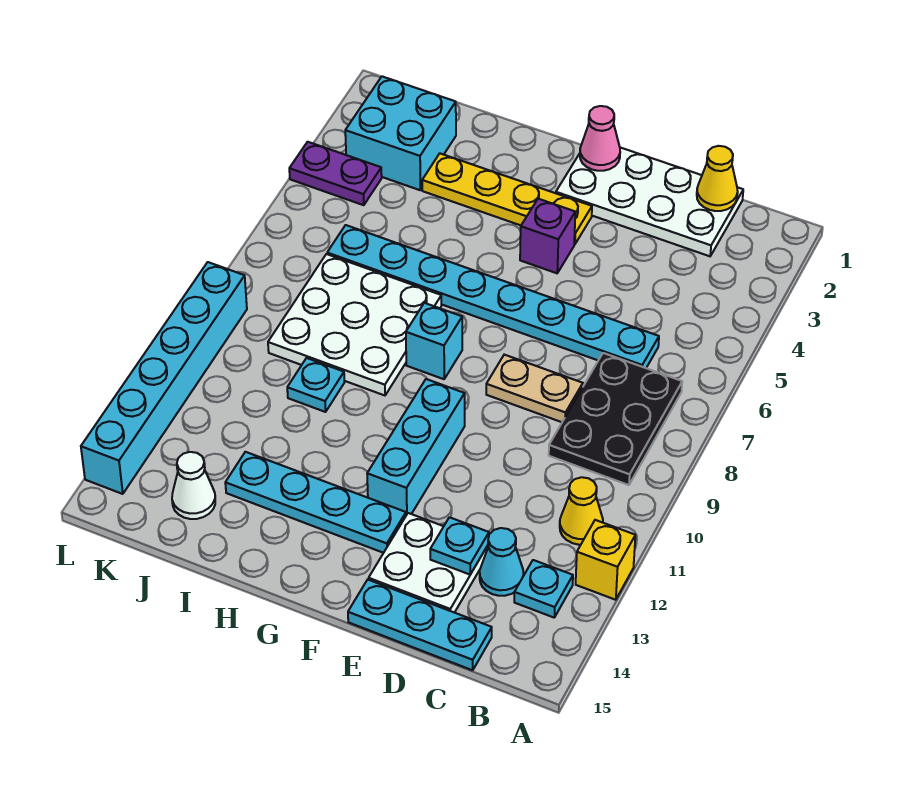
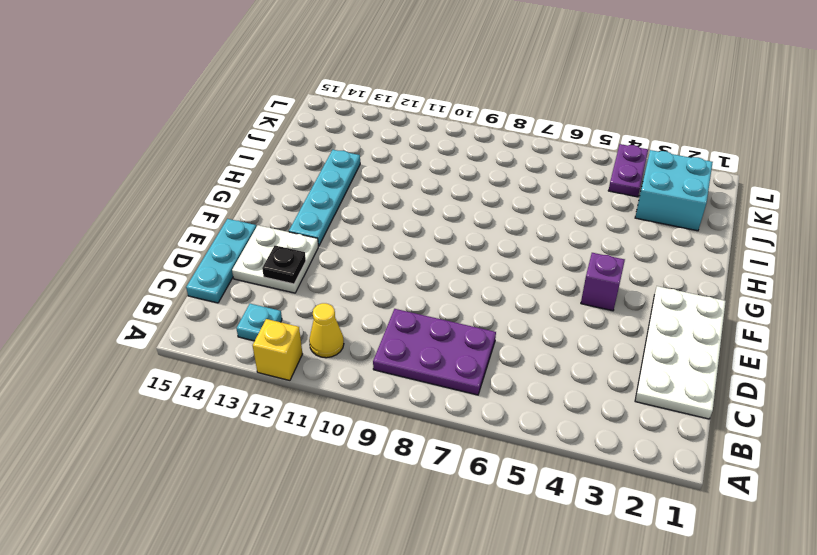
purple 2x3 plate [373,309,496,395] -> black 2x3 plate [549,353,682,485]
black 1x1 plate [262,246,306,284] -> cyan 1x1 plate [430,517,489,574]
none -> cyan 1x8 plate [327,225,659,368]
none -> cyan 1x1 cone [480,528,523,596]
none -> tan 1x2 plate [486,355,583,422]

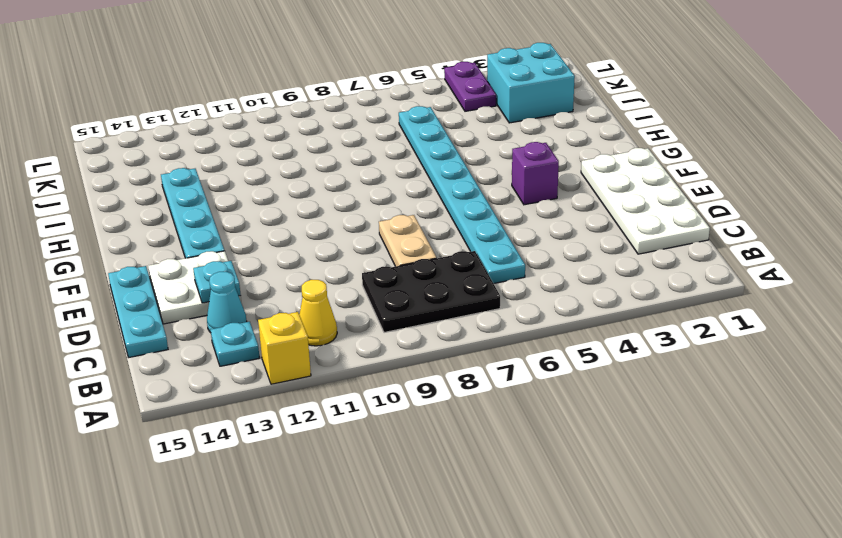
none -> yellow 1x4 plate [422,154,592,244]
none -> cyan 1x3 brick [367,379,465,515]
none -> cyan 1x1 brick [406,303,462,379]

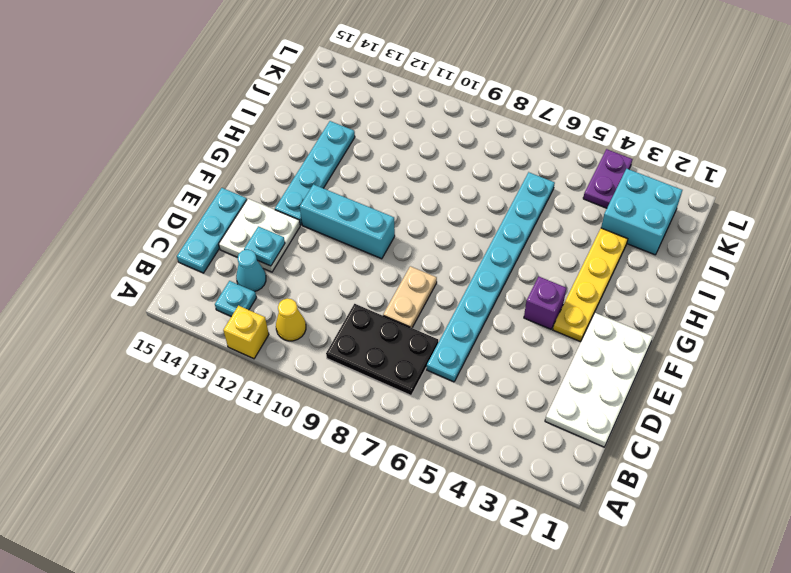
none -> cyan 1x1 brick [406,303,462,379]
none -> white 3x3 plate [268,254,441,395]
none -> cyan 1x1 plate [287,358,344,412]

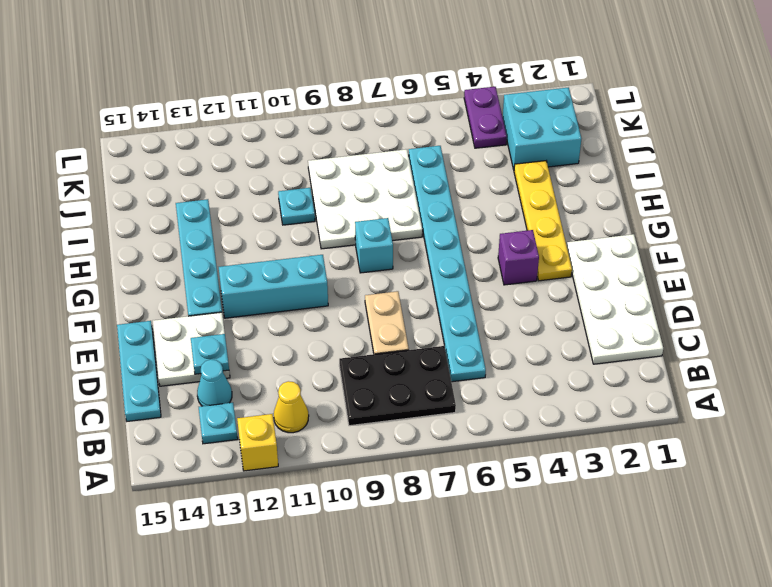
none -> white 1x1 cone [172,452,215,519]
none -> cyan 1x6 brick [81,262,247,494]
none -> yellow 1x1 cone [697,146,738,211]

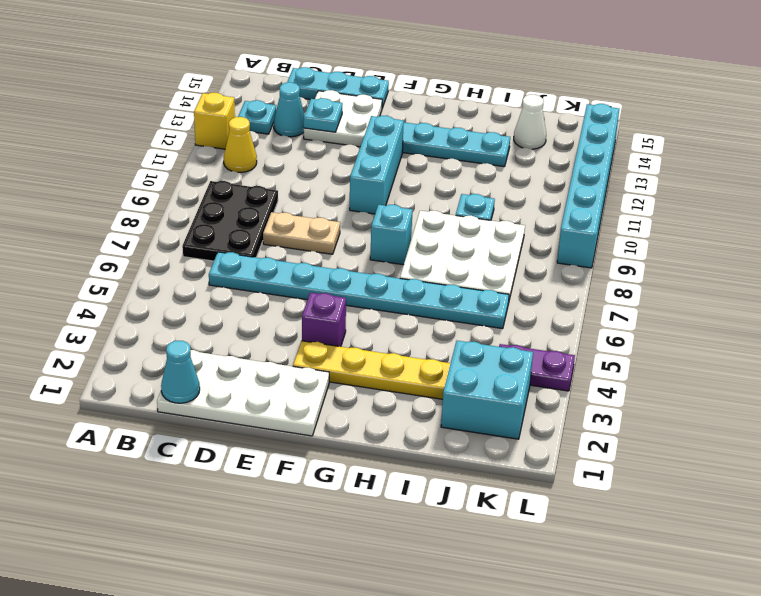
cyan 1x1 cone [161,341,200,403] -> yellow 1x1 cone [697,146,738,211]
none -> pink 1x1 cone [580,106,620,171]

